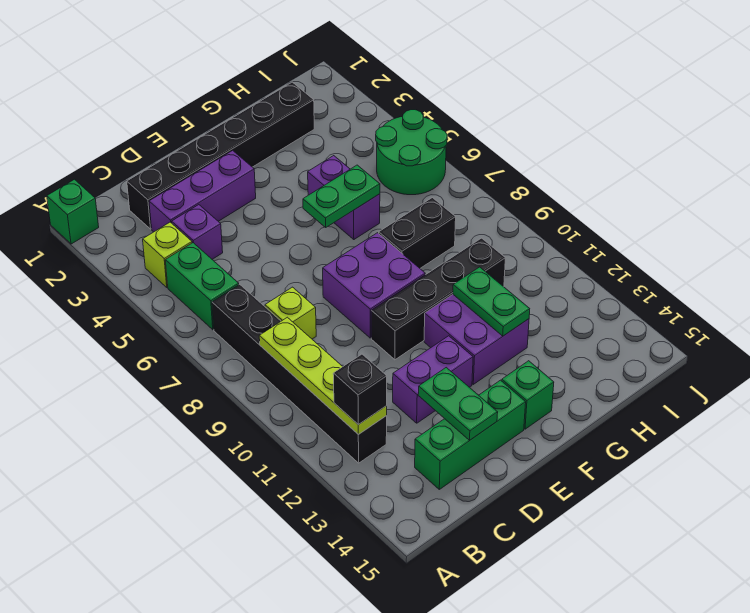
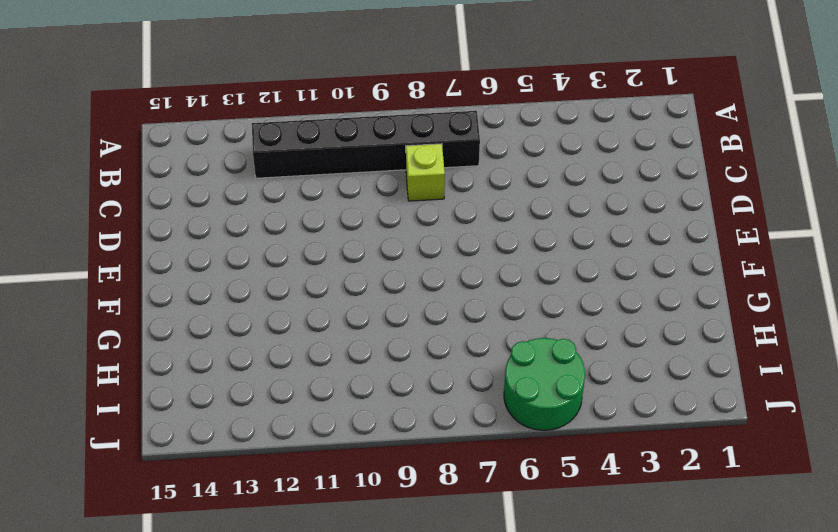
none -> green 1x1 brick [47,179,99,244]
none -> lime 1x1 brick [143,222,192,287]
none -> green 1x2 brick [165,243,239,330]

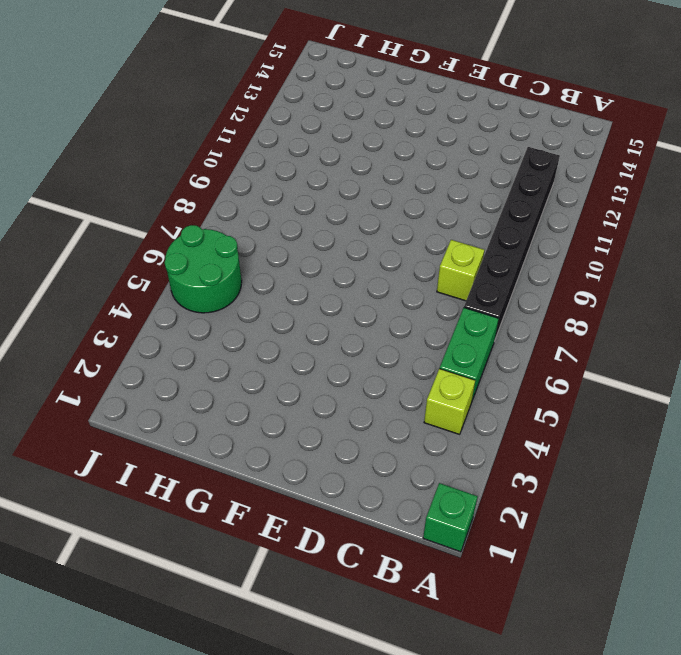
none -> black 1x6 brick [127,82,314,229]
none -> purple 1x3 brick [149,150,256,232]
none -> purple 1x1 brick [172,205,223,259]

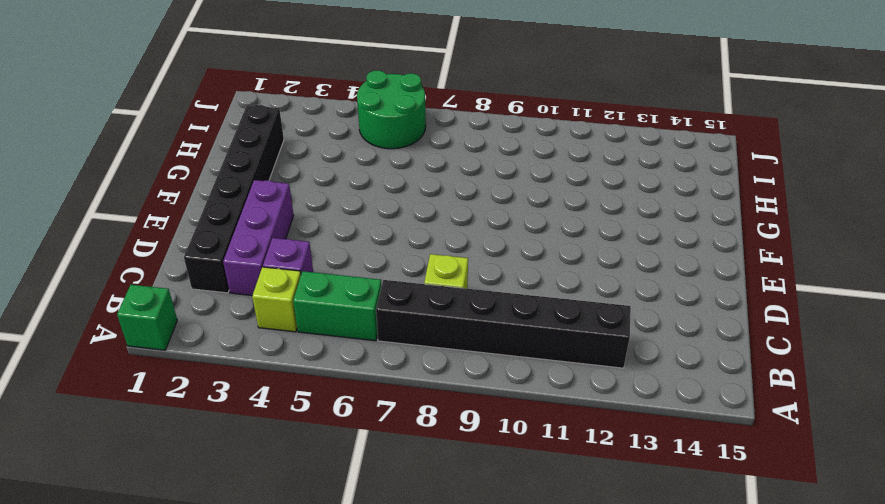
none -> green 1x3 brick [415,380,526,489]
none -> purple 1x2 brick [393,336,473,423]
none -> purple 2x2 brick [323,233,425,338]

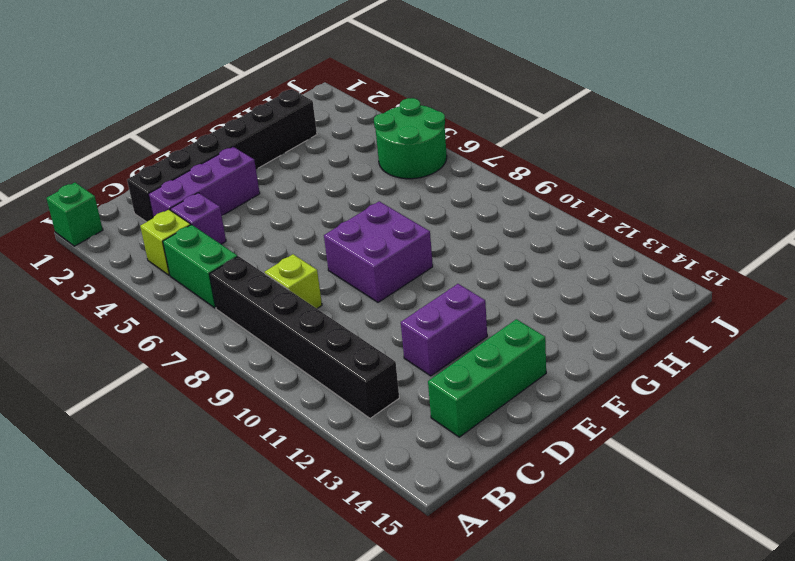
none -> black 1x4 brick [371,238,505,360]
none -> purple 2x2 brick [424,295,529,384]
none -> green 1x1 brick [502,361,554,429]

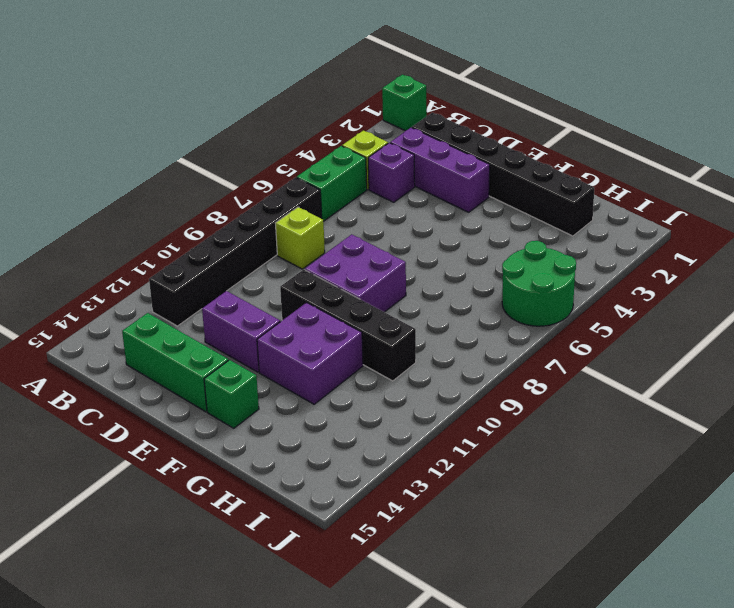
none -> purple 1x2 brick [308,156,380,240]
none -> black 1x2 brick [379,198,456,268]
none -> lime 1x4 plate [259,317,387,434]

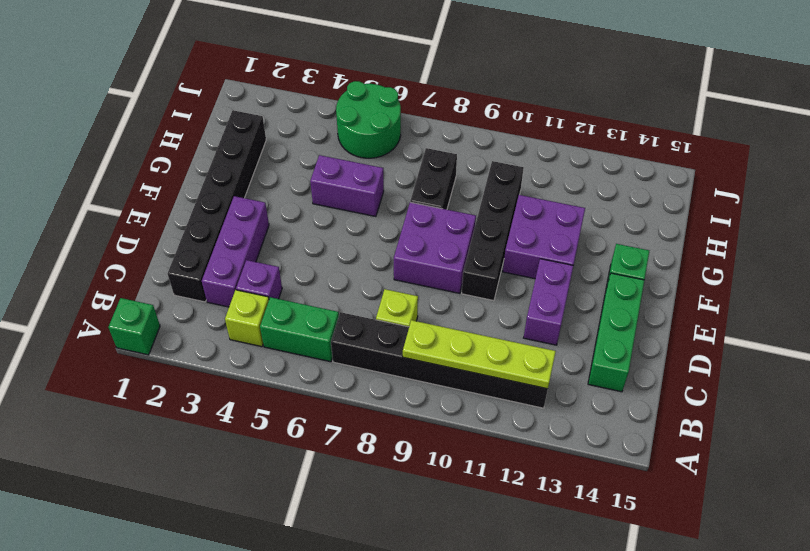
none -> green 1x2 plate [418,368,498,440]
none -> green 1x2 plate [303,165,380,227]
none -> green 1x2 plate [453,267,530,336]

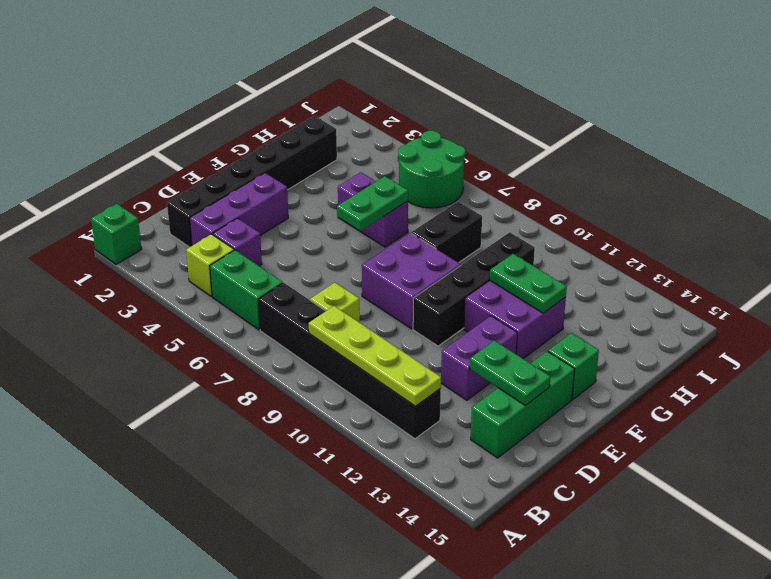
none -> black 1x1 brick [333,354,387,425]

